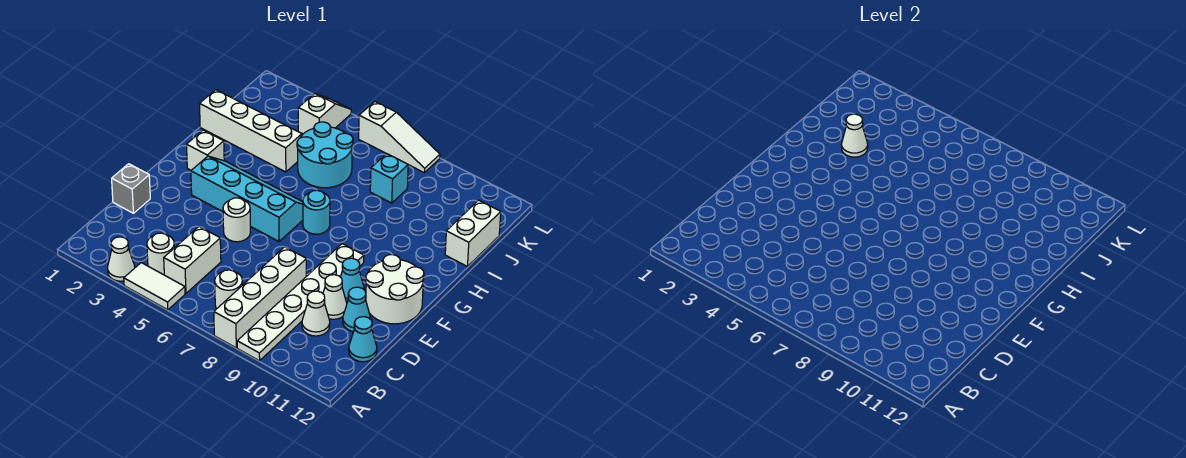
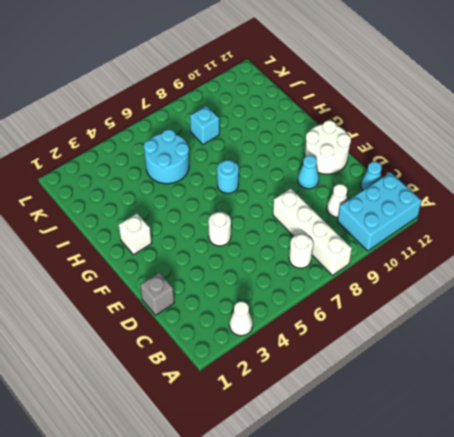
cyan 2x3 brick [338,172,422,251] -> none
none -> white 1x2 tile [124,263,185,310]
none -> white 1x6 plate [237,244,364,361]
none -> white 1x1 round brick [147,233,174,275]

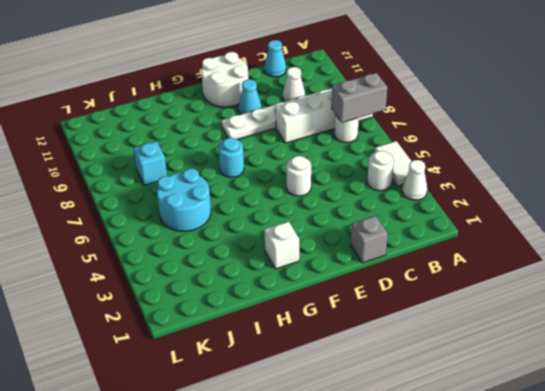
grey 1x2 brick [331,73,387,123] -> none
none -> white 1x2 brick [164,227,221,293]
none -> white 1x1 cone [323,275,347,319]
none -> cyan 1x1 cone [343,287,371,332]

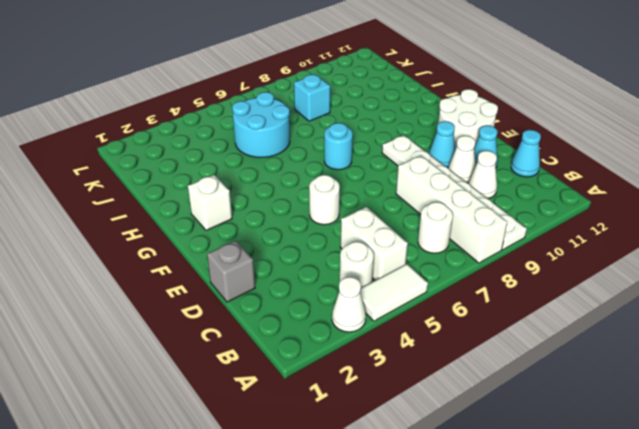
none -> cyan 2x4 slope [191,156,303,241]
none -> white 1x4 brick [200,90,302,172]
none -> white 1x2 brick [445,200,501,267]

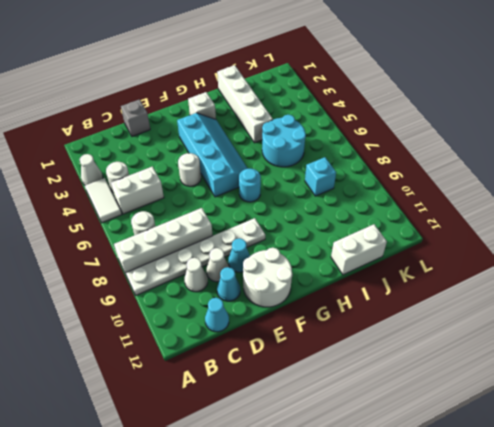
none -> white 1x2 slope [298,93,351,134]
none -> white 1x3 slope [359,101,440,173]
none -> white 1x1 cone [841,114,868,157]

